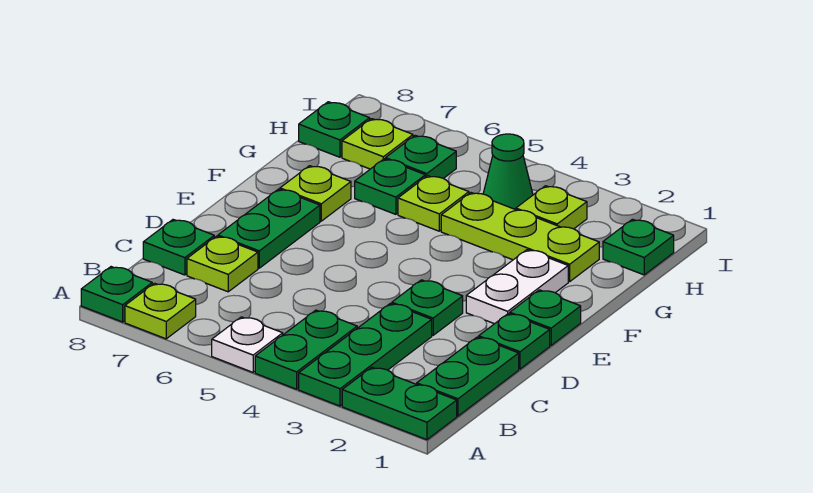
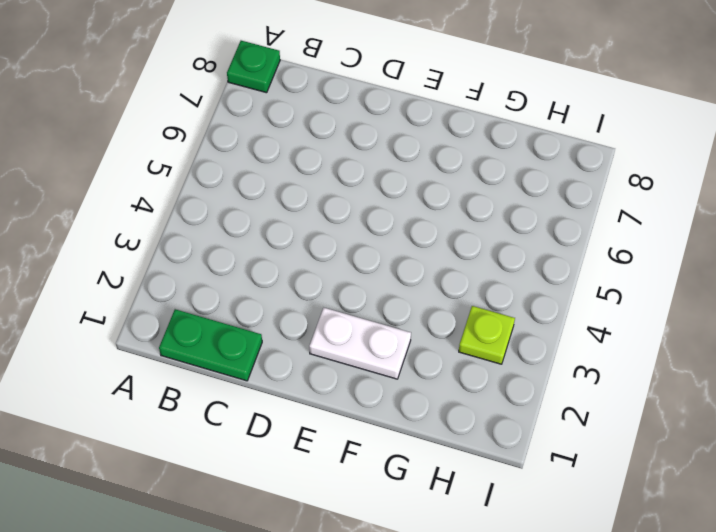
none -> green 1x2 plate [342,367,457,440]
none -> green 1x3 plate [299,303,432,406]
none -> green 1x2 plate [255,310,357,389]

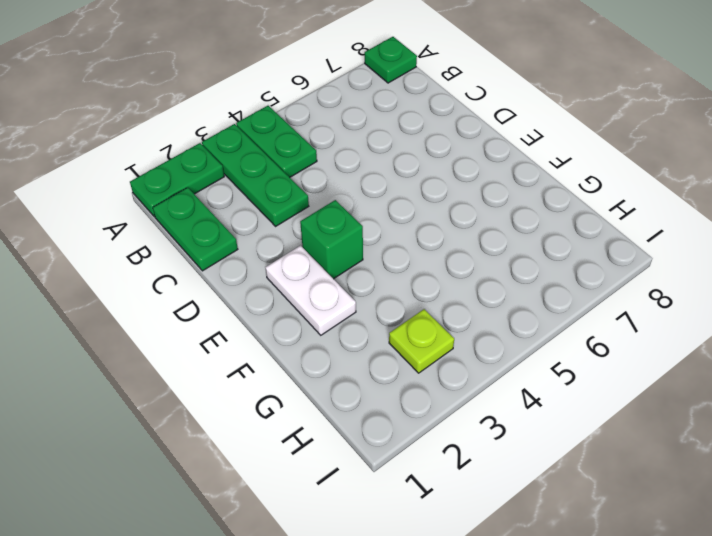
green 1x1 brick [300,200,363,279] -> none
none -> white 1x1 plate [212,317,283,372]
none -> lime 1x1 plate [125,283,196,339]
none -> lime 1x1 plate [187,236,258,292]

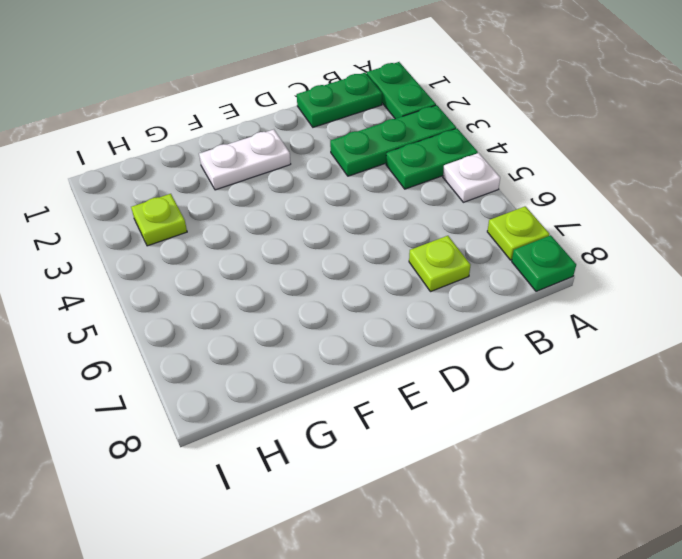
none -> green 1x1 plate [143,220,214,275]
none -> green 1x1 plate [479,314,550,369]
none -> green 1x1 plate [392,280,463,335]

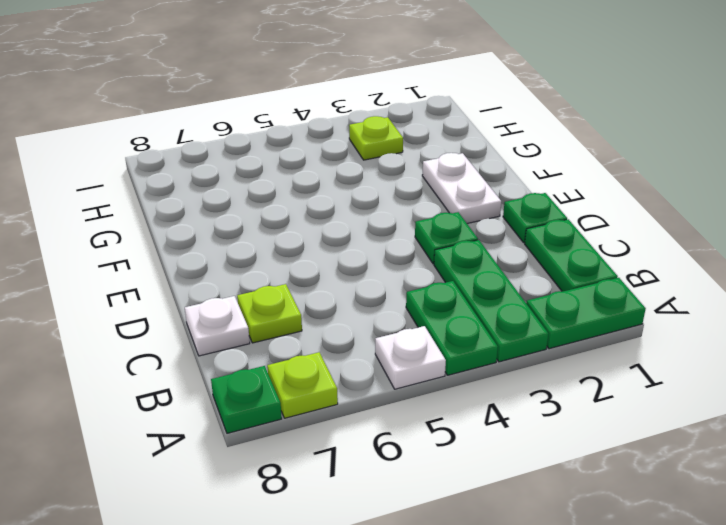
white 1x1 plate [185,296,250,356] -> green 1x1 plate [143,220,214,275]
none -> green 1x2 plate [218,189,320,268]
none -> green 1x1 plate [510,290,581,345]
none -> lime 1x1 plate [280,166,351,221]

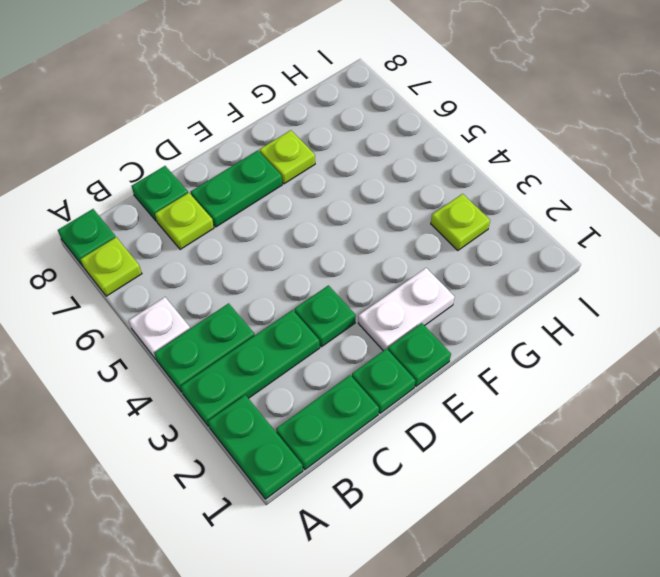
none -> lime 1x3 plate [441,193,599,282]
none -> lime 1x1 plate [398,176,469,231]
none -> green 1x1 plate [355,159,425,214]

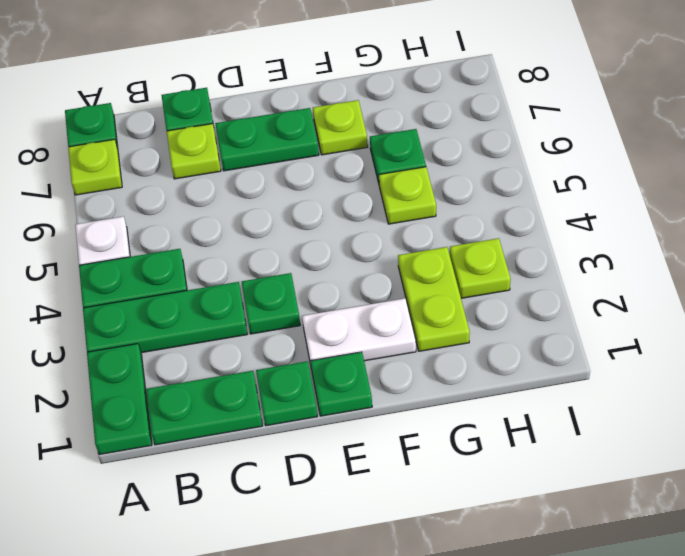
lime 1x2 plate [398,247,470,351] -> lime 1x3 plate [441,193,599,282]
none -> green 1x1 plate [603,219,674,275]
none -> green 1x1 cone [483,134,533,210]
none -> green 1x1 plate [386,135,456,178]

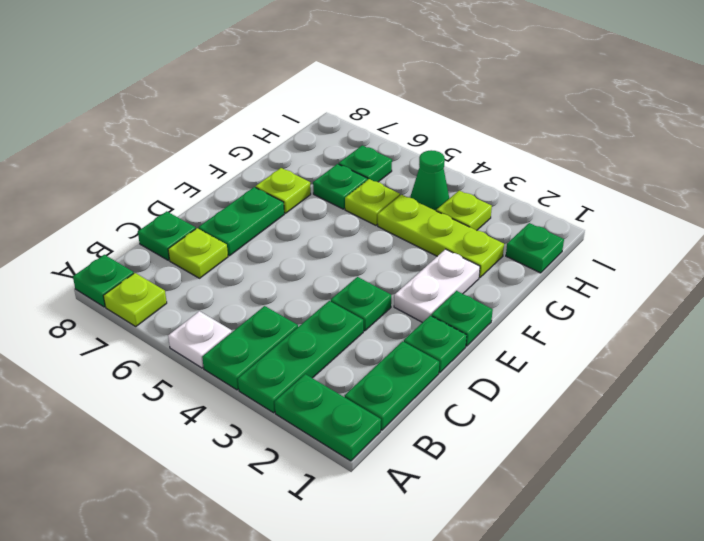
none -> lime 1x1 plate [342,119,413,169]
none -> green 1x1 plate [299,102,370,157]

